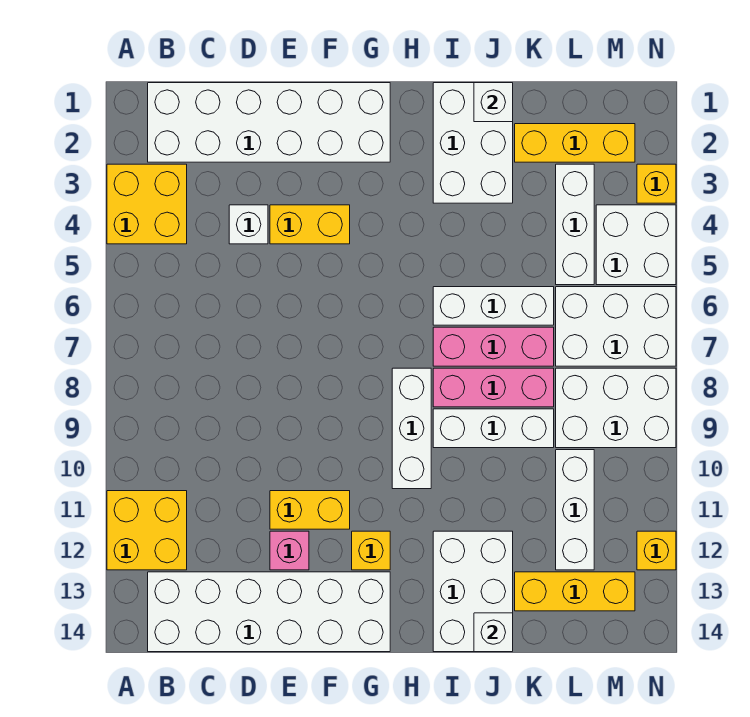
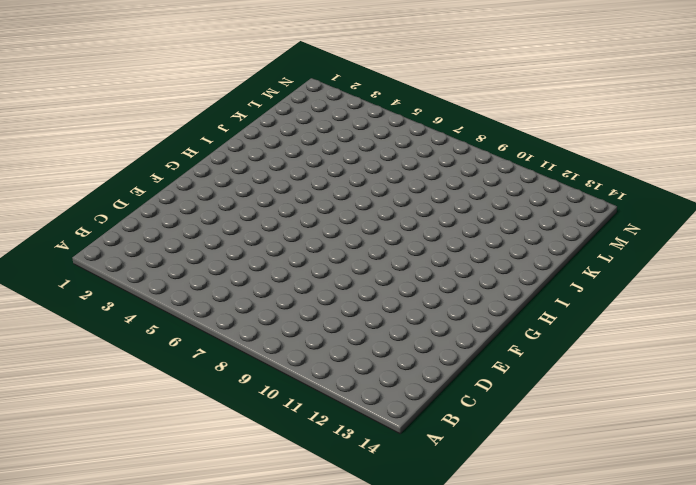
none -> yellow 2x2 brick [107,164,187,244]
none -> yellow 2x2 brick [107,491,187,570]
none -> white 2x6 brick [148,83,390,162]

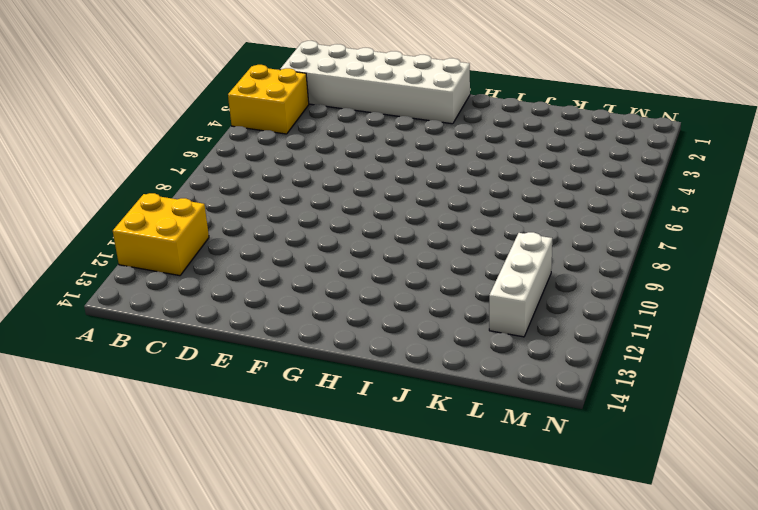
none -> white 2x6 brick [148,572,390,652]
none -> white 1x1 brick [229,205,268,244]
none -> yellow 1x2 brick [270,205,350,244]

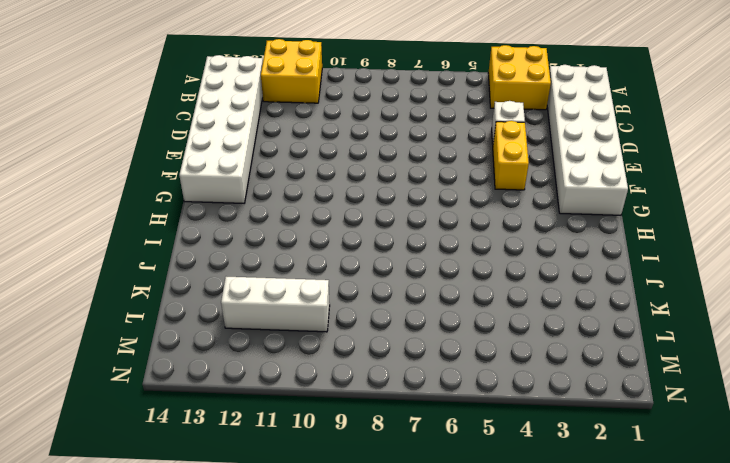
none -> yellow 1x2 brick [270,491,350,529]
none -> pink 1x1 brick [270,531,309,570]
none -> yellow 1x1 brick [352,531,390,570]

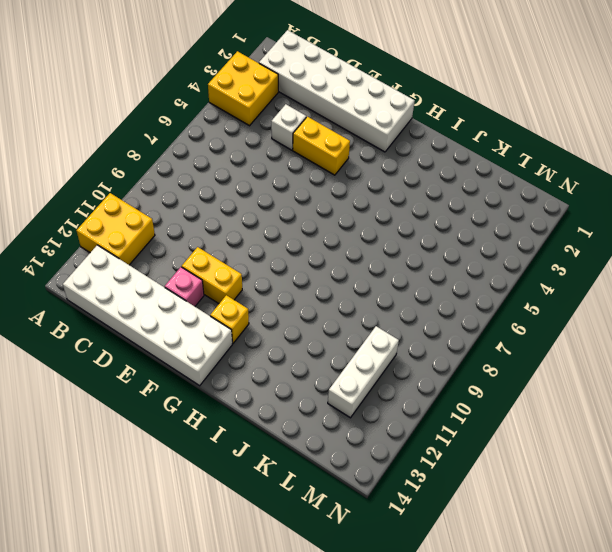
none -> white 1x3 brick [392,368,431,489]
none -> white 2x3 brick [433,83,513,203]
none -> white 1x3 brick [433,287,554,325]

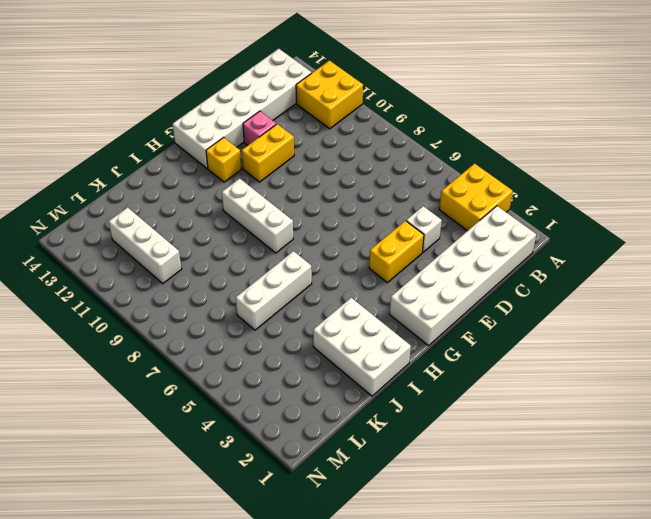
none -> pink 1x3 brick [433,327,554,366]
none -> pink 1x3 brick [433,368,554,407]
none -> white 1x3 brick [433,409,554,448]

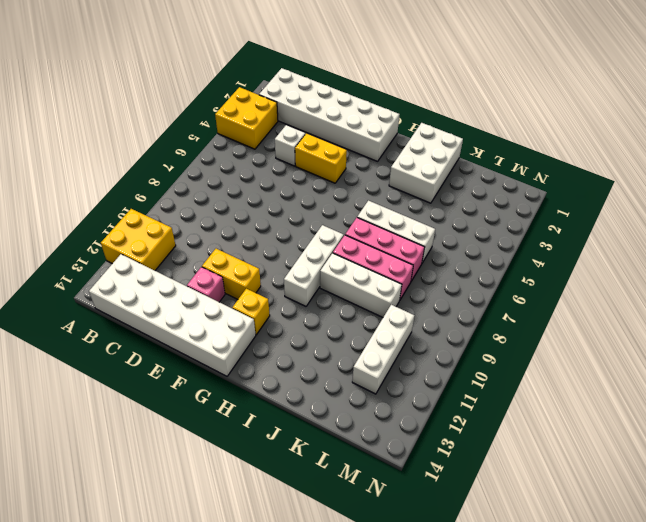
none -> white 2x3 brick [433,531,513,652]
none -> yellow 1x3 brick [515,124,635,162]
none -> yellow 1x3 brick [515,572,635,611]

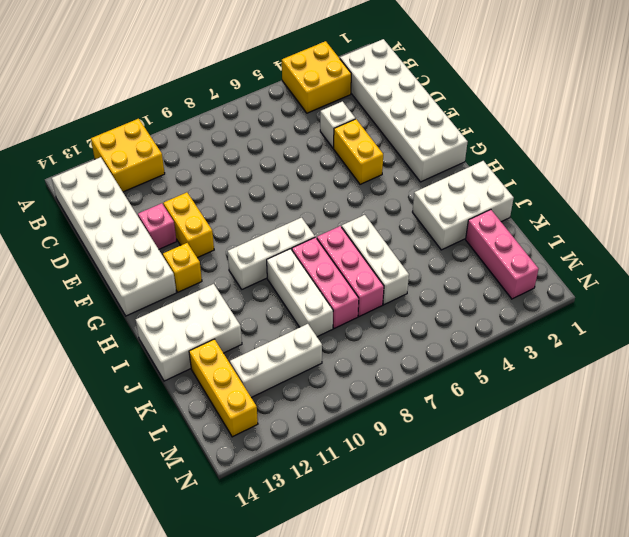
pink 1x3 brick [466,210,539,299] -> yellow 1x3 brick [515,124,635,162]
none -> white 1x3 brick [556,164,594,285]
none -> white 2x3 brick [556,287,676,366]
none -> white 2x3 brick [556,368,676,448]

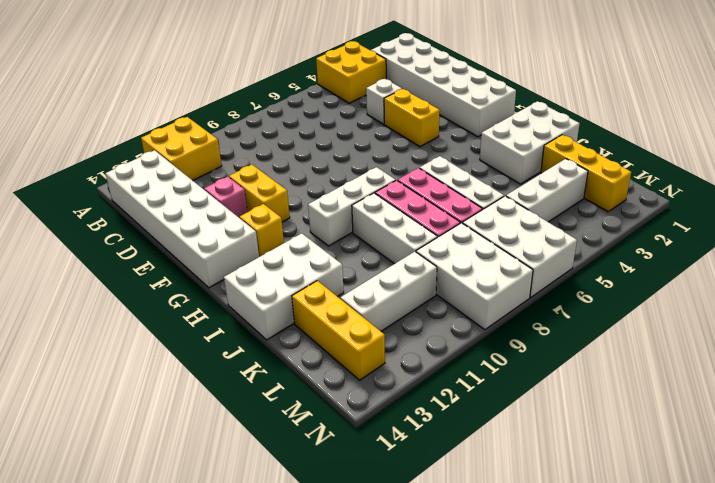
none -> white 2x2 brick [596,205,676,285]
none -> yellow 1x1 brick [637,164,676,203]
none -> yellow 1x1 brick [637,531,676,570]

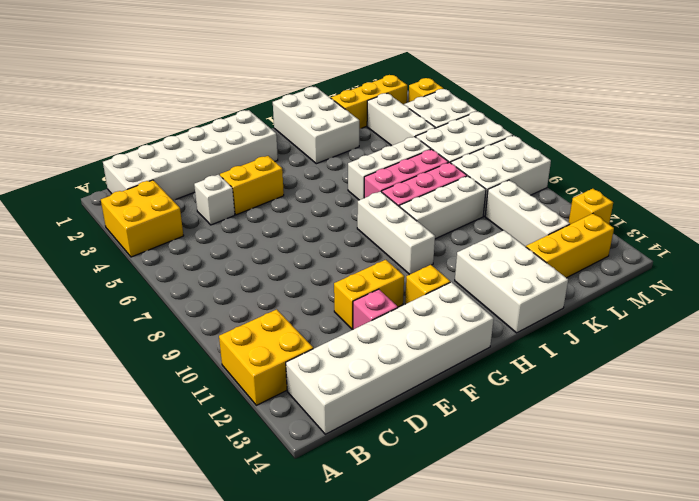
none -> white 1x1 brick [474,83,513,122]
none -> white 1x1 brick [474,613,513,652]

